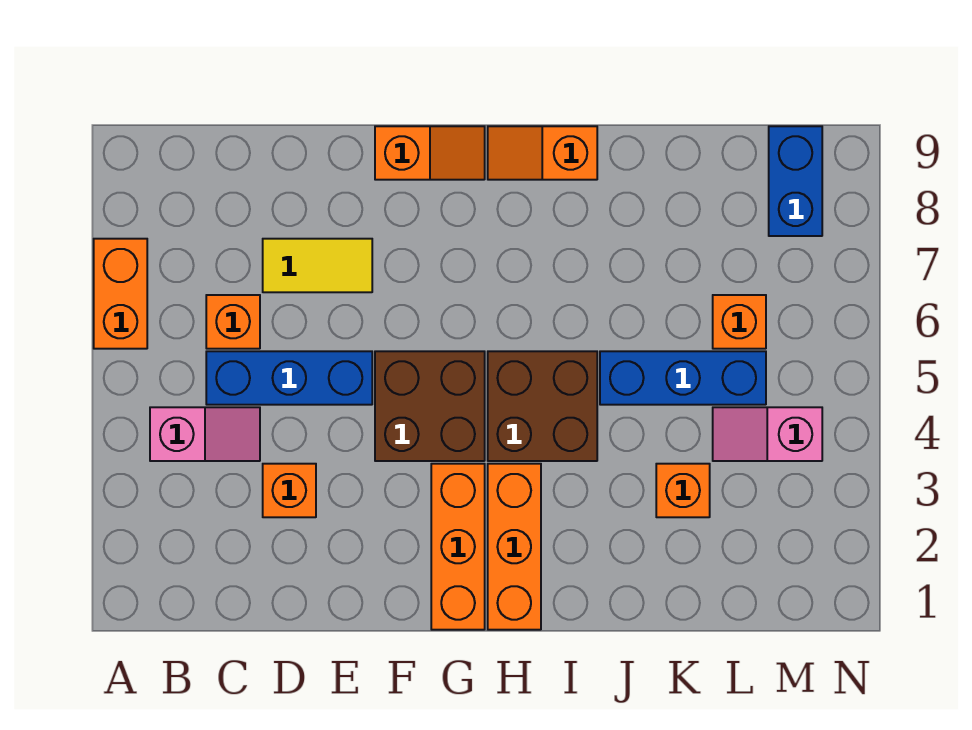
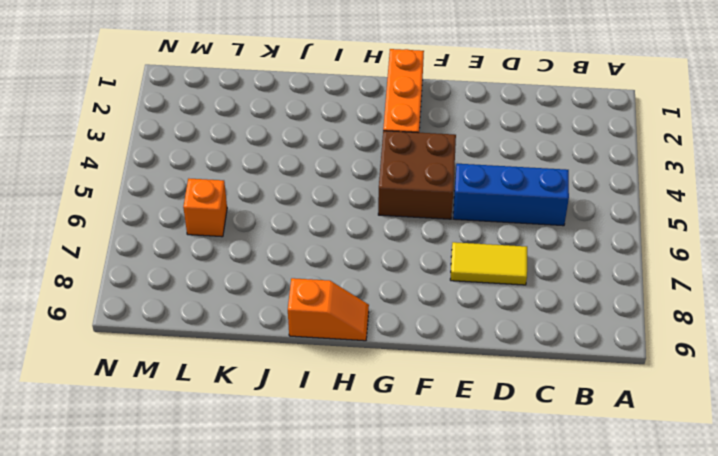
none -> orange 1x2 brick [94,239,147,349]
none -> pink 1x2 slope [150,407,260,461]
none -> orange 1x1 brick [206,295,260,349]

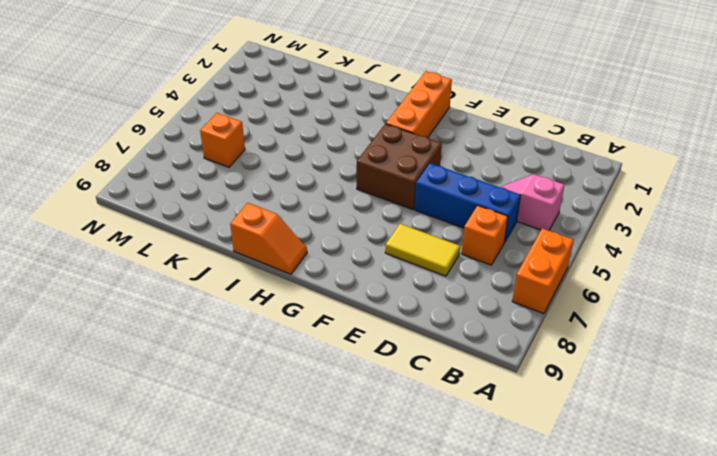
none -> orange 1x1 brick [263,464,316,517]
none -> orange 1x2 slope [375,126,485,180]
none -> orange 1x3 brick [488,464,541,630]

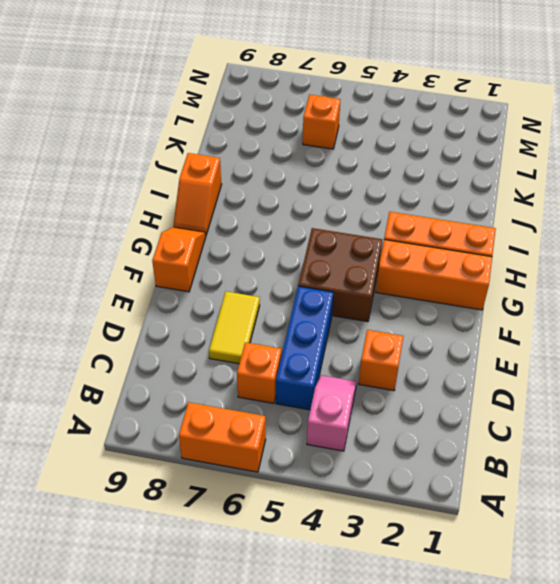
none -> brown 2x2 brick [488,351,597,461]
none -> blue 1x3 brick [600,351,766,405]
none -> orange 1x1 brick [656,464,710,517]

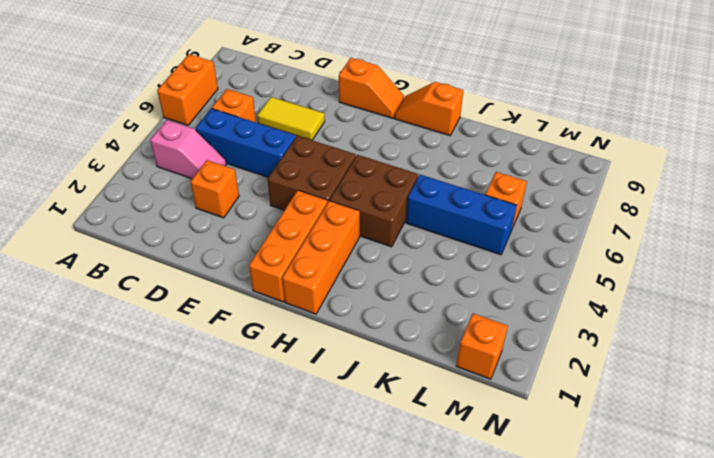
orange 1x1 brick [456,313,508,379] -> orange 1x1 brick moved to [656,464,710,517]
none -> pink 1x2 slope [713,407,822,461]
none -> blue 1x2 brick [769,126,822,236]

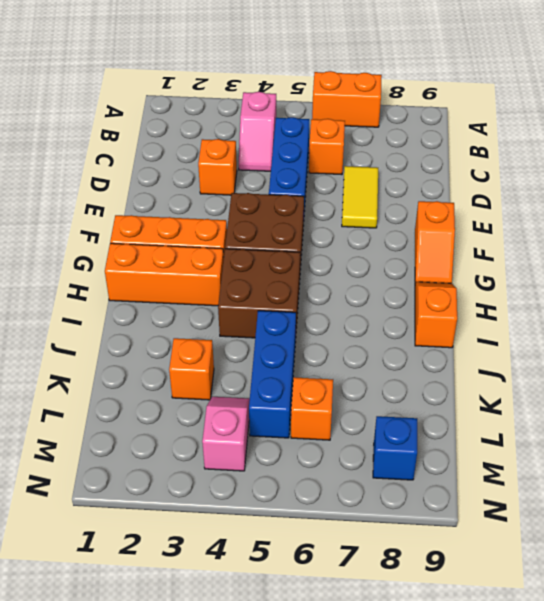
blue 1x1 brick [373,416,417,480] -> blue 1x2 brick [769,126,822,236]

